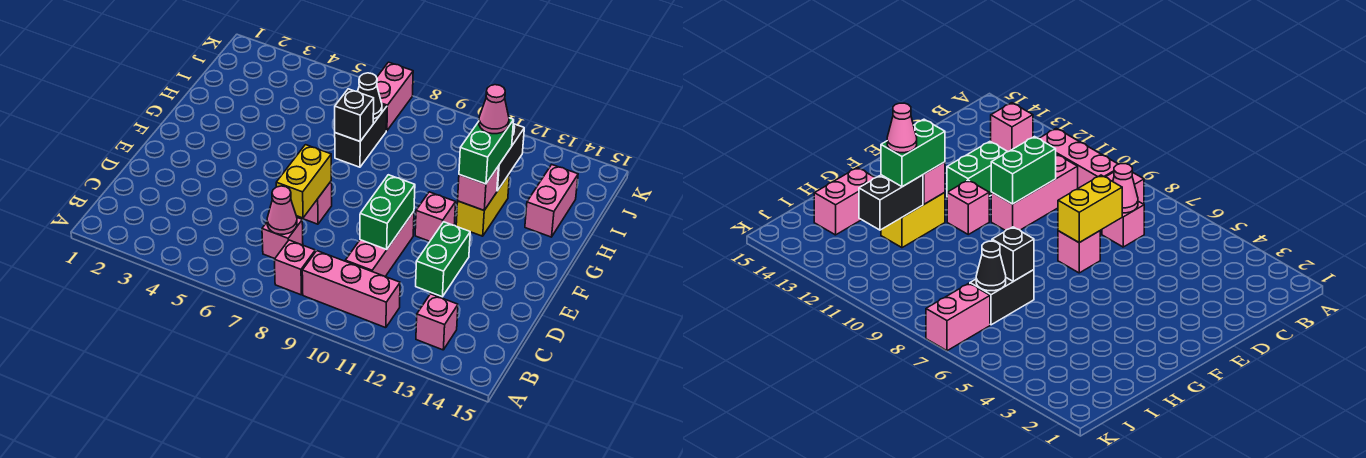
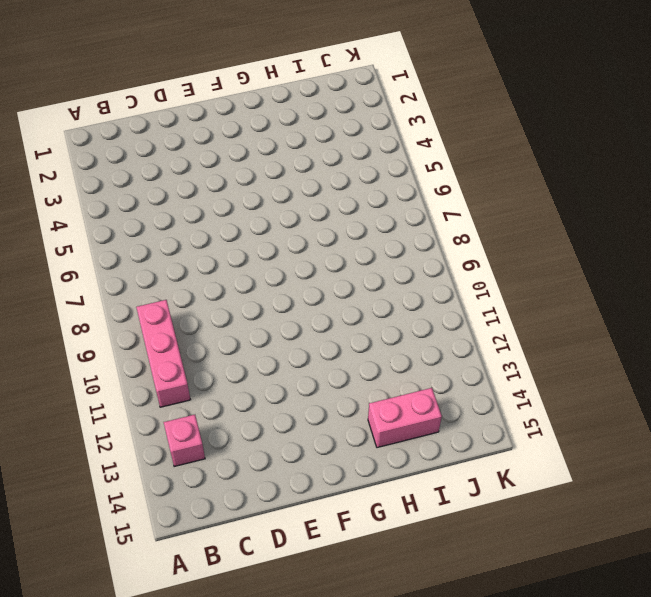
none -> pink 1x1 brick [274,240,315,295]
none -> pink 1x1 brick [262,218,303,259]
none -> pink 1x3 brick [345,212,414,276]

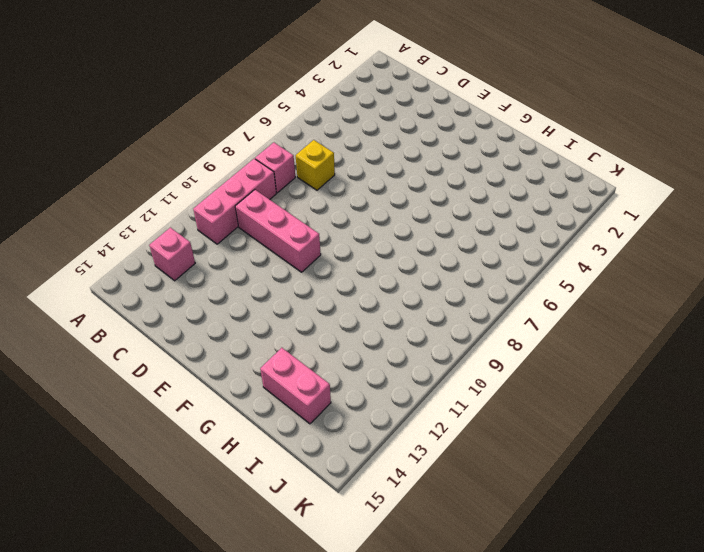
yellow 1x1 brick [296,140,335,190] -> pink 1x1 brick [262,218,303,259]
none -> green 1x2 brick [416,222,470,297]
none -> pink 1x1 brick [297,182,332,224]
none -> pink 1x1 brick [415,192,456,241]

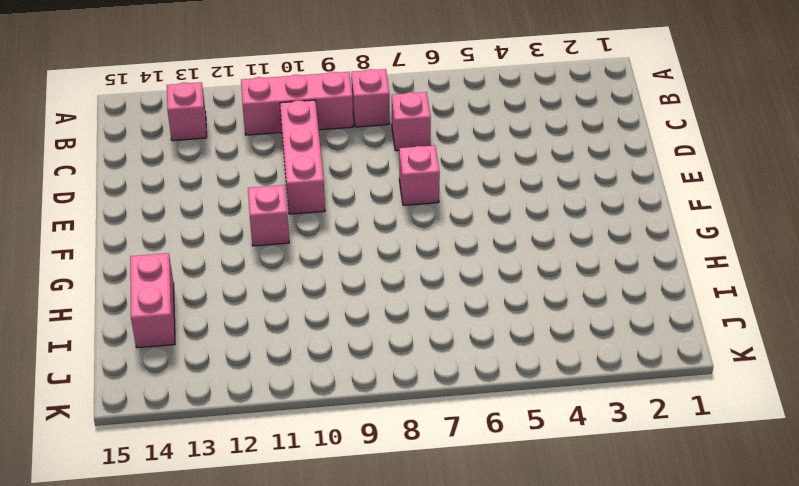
none -> green 1x2 brick [416,222,470,297]
none -> yellow 1x2 brick [456,173,510,236]
none -> black 1x2 brick [335,105,387,167]

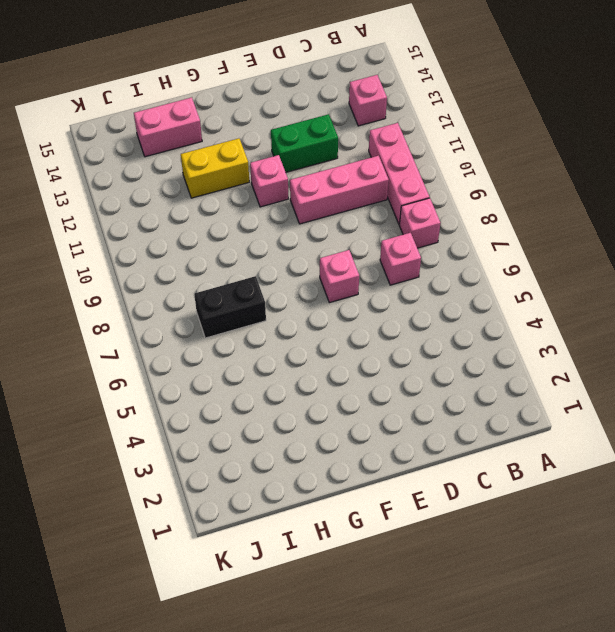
none -> pink 1x2 brick [377,62,413,131]
none -> pink 1x1 cone [267,186,297,234]
none -> yellow 1x2 brick [276,145,331,218]

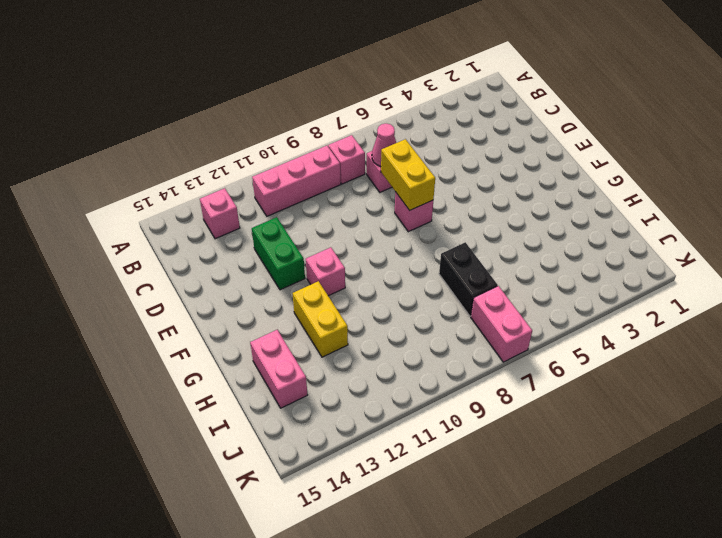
none -> pink 1x3 brick [345,212,414,276]
none -> green 1x2 brick [360,175,415,250]
none -> pink 1x1 brick [458,166,499,210]

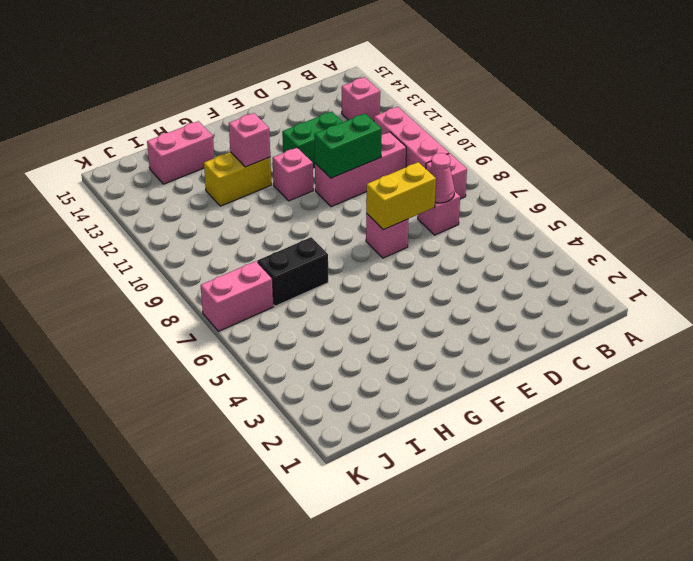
none -> black 1x1 brick [335,89,374,141]
none -> black 1x2 brick [497,124,524,191]
none -> black 1x1 cone [358,73,382,119]

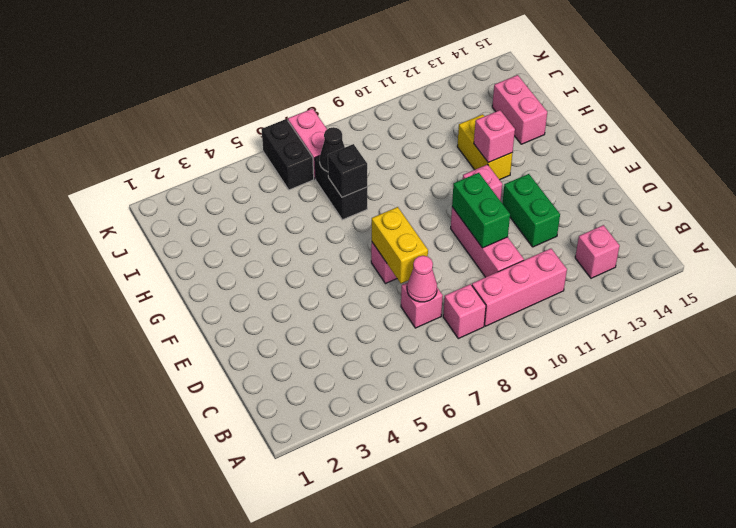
black 1x2 brick [262,119,314,190] -> black 1x2 brick moved to [497,124,524,191]
none -> green 1x2 brick [459,118,514,184]
none -> pink 1x1 cone [479,85,509,134]

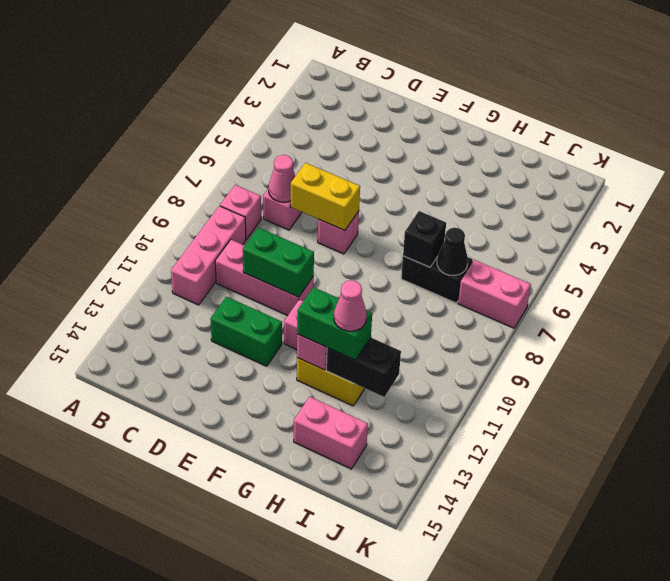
none -> pink 1x1 brick [416,294,458,350]

